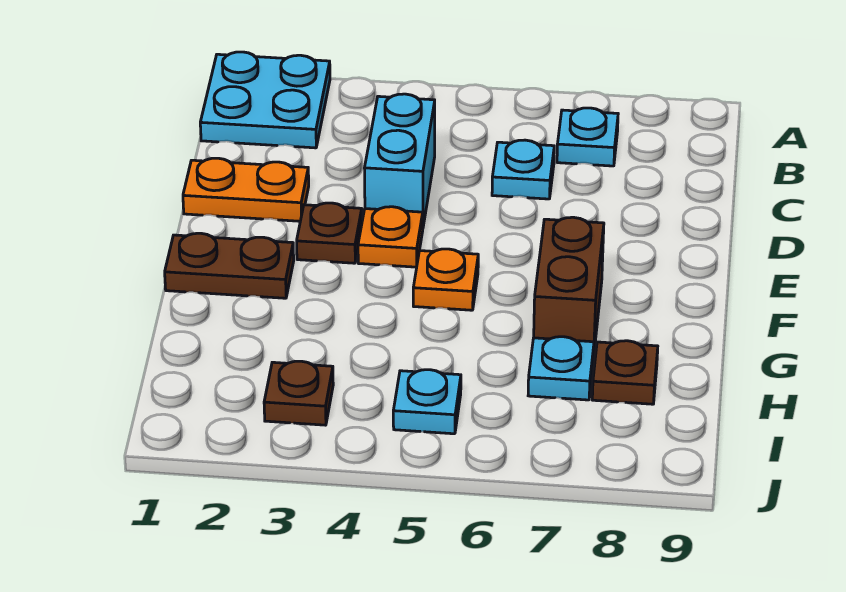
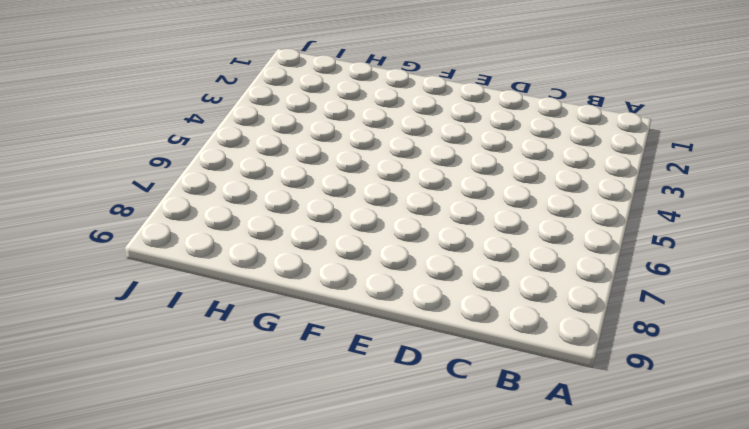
none -> cyan 2x2 plate [200,52,330,148]
none -> cyan 1x1 plate [557,108,618,166]
none -> cyan 1x2 brick [365,94,435,226]

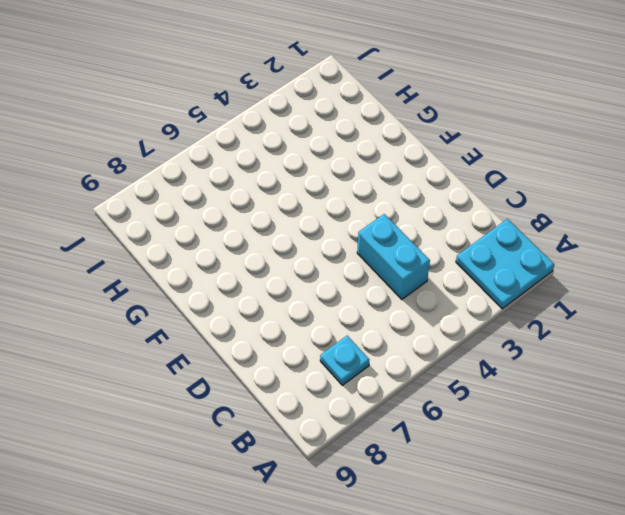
none -> cyan 1x1 plate [492,140,554,199]
none -> orange 1x2 plate [183,158,309,221]
none -> brown 1x1 plate [297,203,362,263]

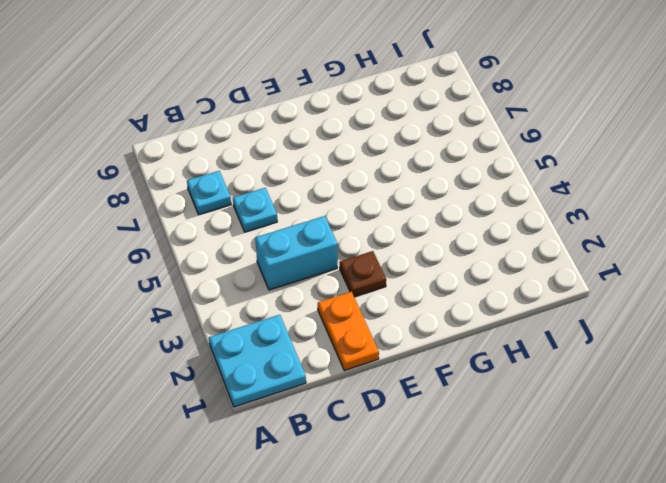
none -> orange 1x1 plate [358,207,423,267]
none -> brown 1x2 plate [165,233,294,298]
none -> orange 1x1 plate [413,249,478,310]

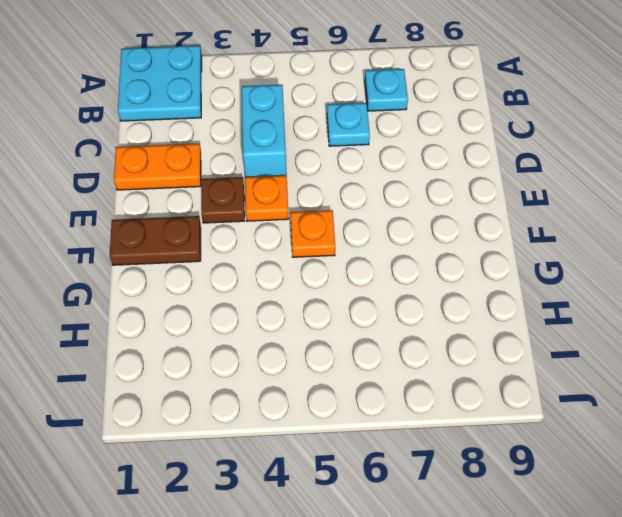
none -> brown 1x2 brick [534,217,604,350]
none -> cyan 1x1 plate [528,337,594,400]
none -> brown 1x1 plate [592,341,658,404]

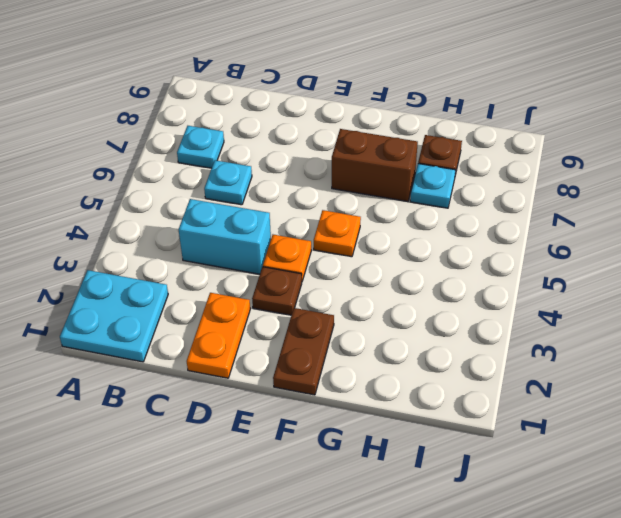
none -> brown 1x1 plate [264,361,333,425]
none -> cyan 1x1 plate [393,370,461,434]

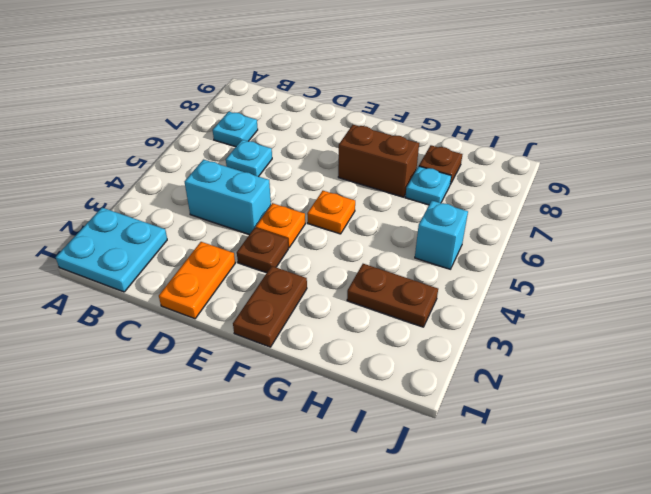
brown 1x2 plate [347,264,438,327] -> brown 1x1 plate [264,361,333,425]
cyan 1x1 brick [415,201,468,269] -> cyan 1x1 plate [393,370,461,434]

